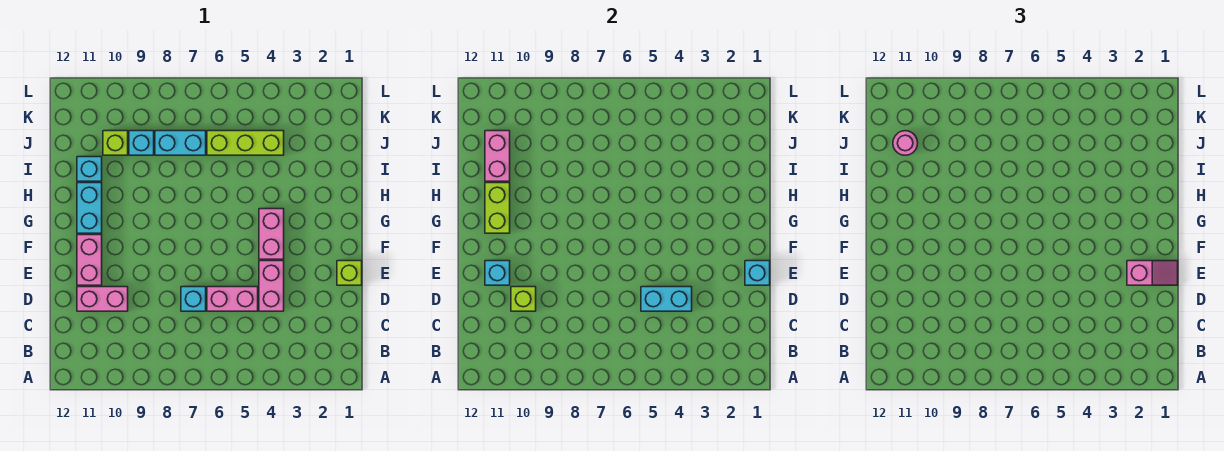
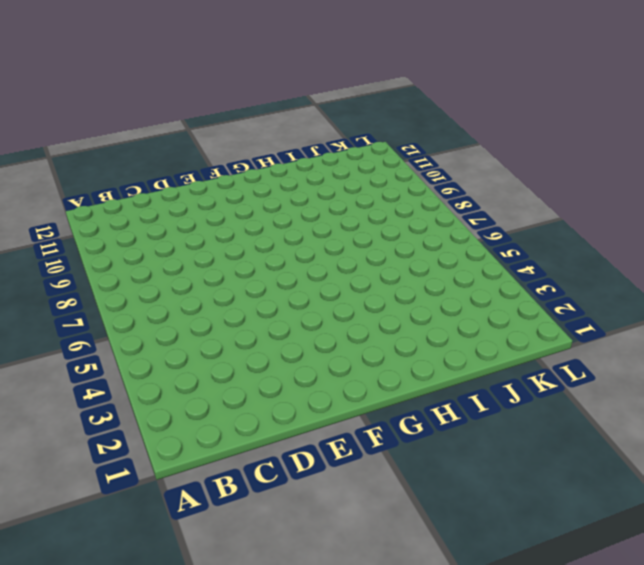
none -> pink 1x2 brick [259,261,284,311]
none -> pink 1x2 brick [207,287,258,311]
none -> cyan 1x1 brick [181,287,206,311]

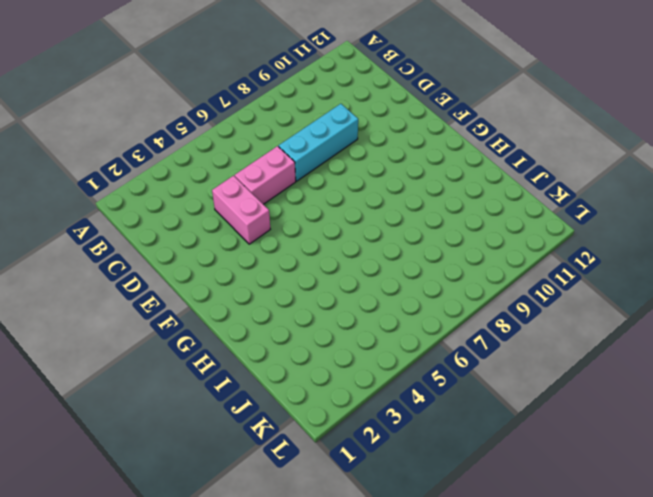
cyan 1x3 brick [279,104,358,181] -> cyan 1x1 brick [181,287,206,311]
none -> pink 1x2 brick [77,287,128,311]
none -> lime 1x1 brick [337,261,362,285]
none -> pink 1x2 brick [77,235,102,285]

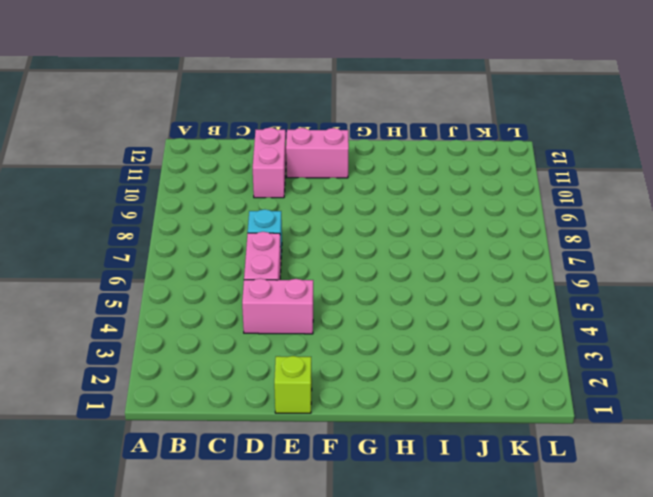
none -> pink 1x2 brick [259,209,284,259]
none -> cyan 1x2 brick [77,183,102,233]
none -> cyan 1x1 brick [77,157,102,181]

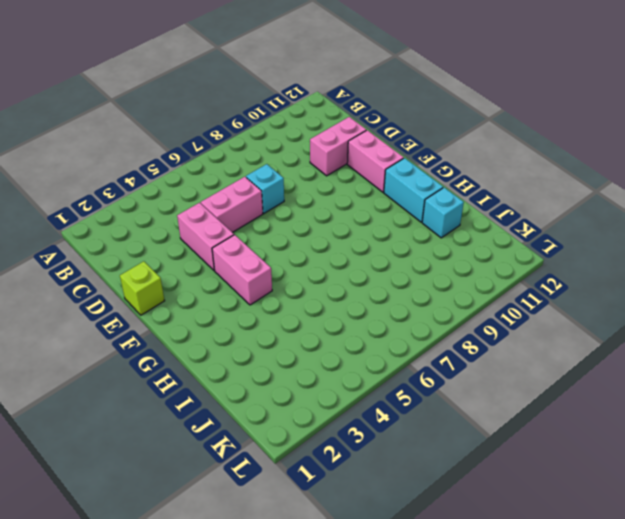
none -> lime 1x3 brick [207,131,284,155]
none -> cyan 1x2 brick [155,131,206,155]
none -> cyan 1x1 brick [129,131,154,155]

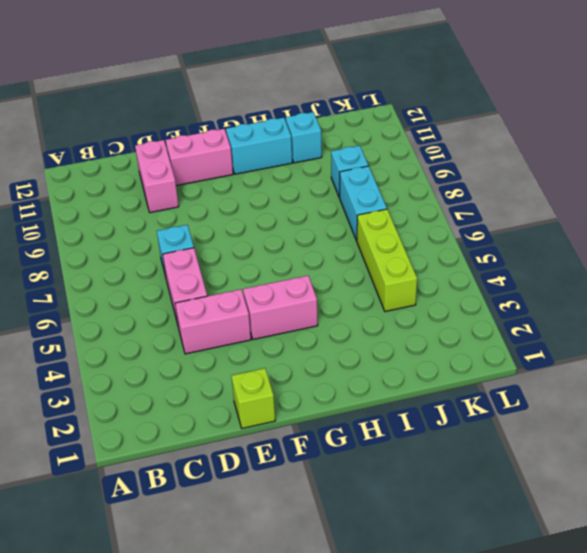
none -> lime 1x1 brick [103,131,128,155]
none -> cyan 1x2 brick [641,287,692,311]
none -> lime 1x1 brick [511,287,536,311]

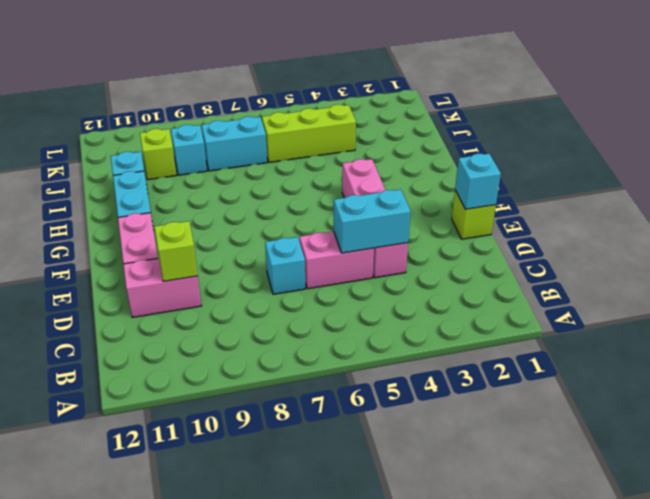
none -> cyan 1x1 brick [485,261,510,285]
none -> lime 1x2 brick [485,183,510,233]
none -> pink 1x2 brick [485,131,510,181]

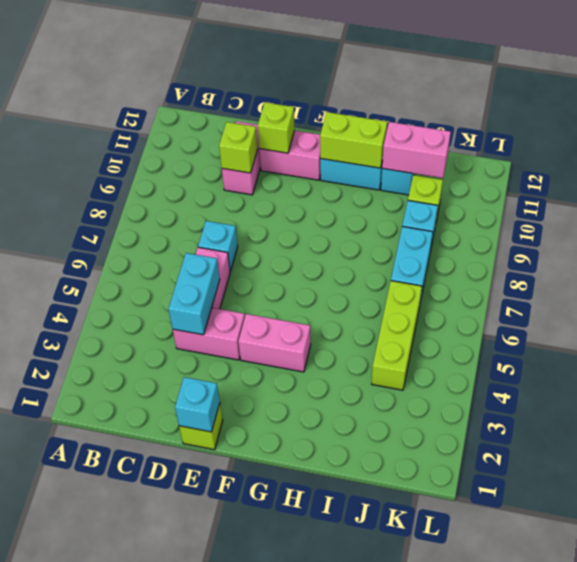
lime 1x1 brick [258,102,295,153] -> cyan 1x1 brick [485,261,510,285]
none -> pink 1x2 slope [1127,261,1178,285]
none -> pink 1x1 round brick [893,131,918,155]

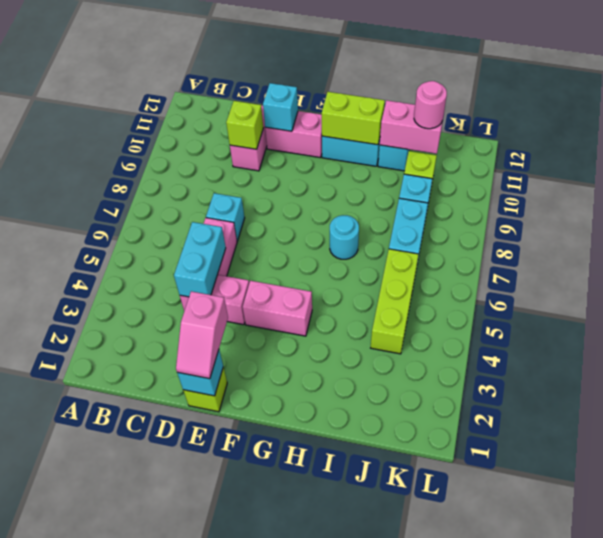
cyan 1x1 round brick [330,215,359,259] -> none

